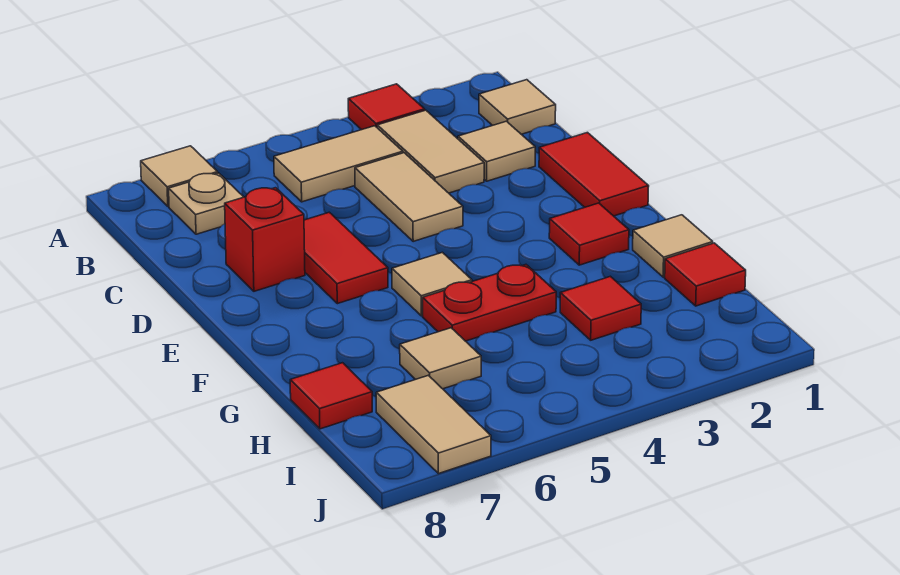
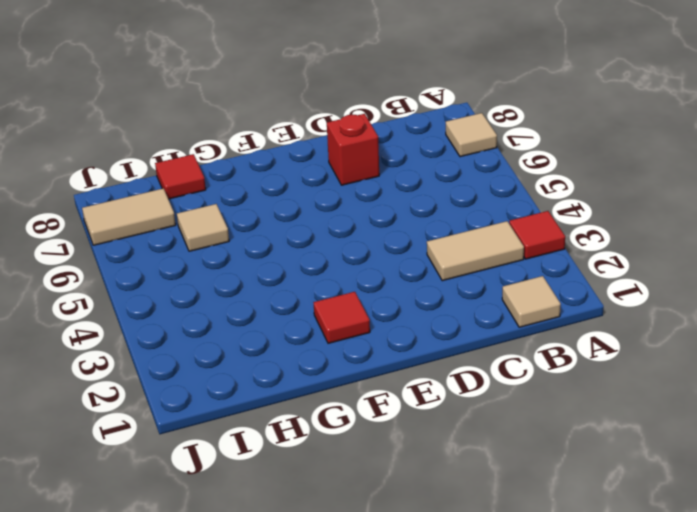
none -> tan 1x2 tile [274,126,403,202]
none -> tan 1x1 plate [169,173,243,234]
none -> tan 1x1 tile [458,121,535,181]

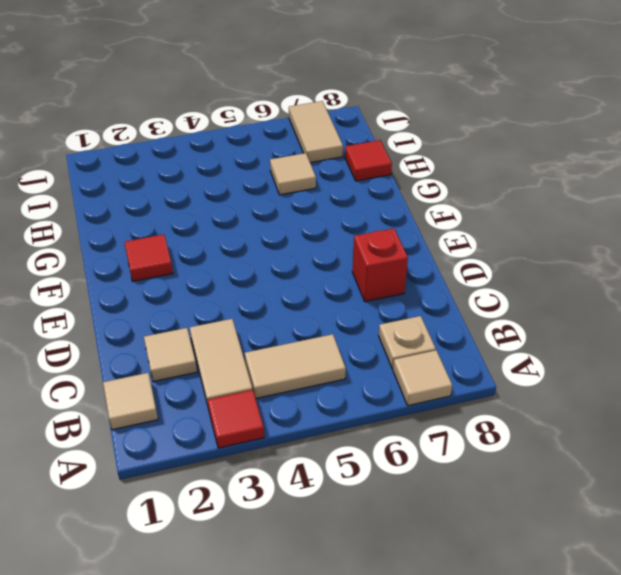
none -> tan 1x2 tile [355,153,463,241]
none -> red 1x2 tile [539,133,649,216]
none -> red 1x2 tile [304,212,388,304]

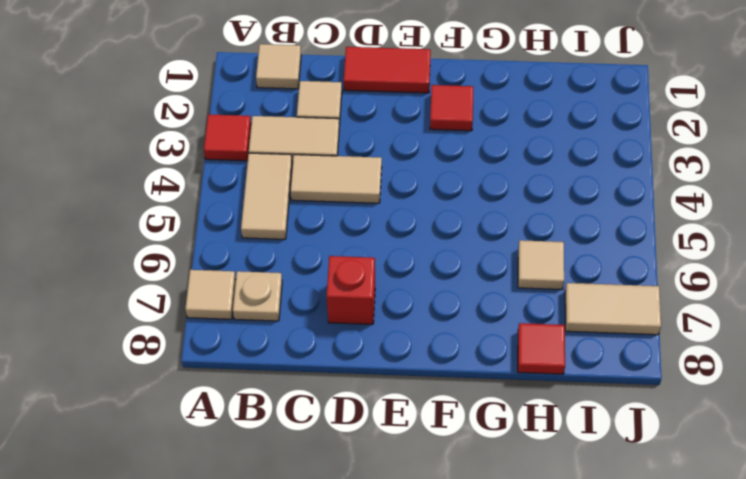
none -> red 1x2 tile [304,212,388,304]
none -> tan 1x1 tile [392,252,472,316]
none -> tan 1x1 tile [633,215,713,277]

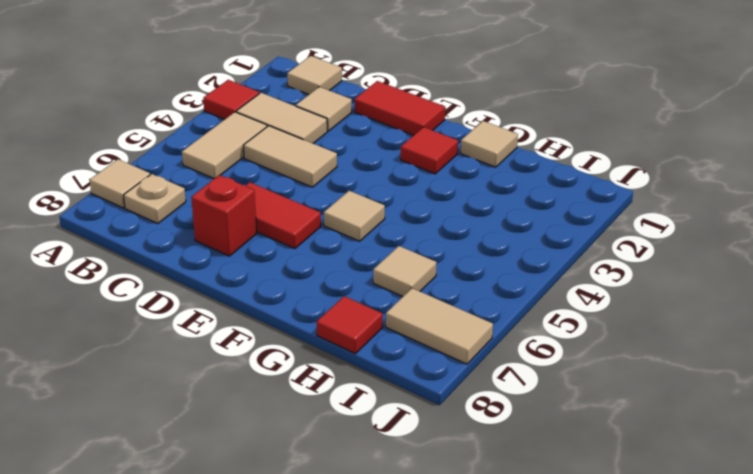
none -> red 1x2 plate [423,265,556,341]
none -> red 1x1 tile [665,243,746,306]
none -> red 1x1 tile [560,276,641,340]

